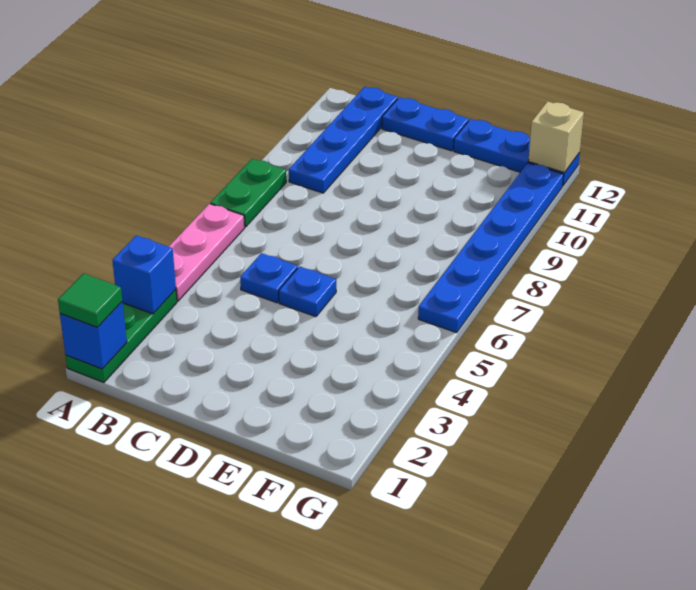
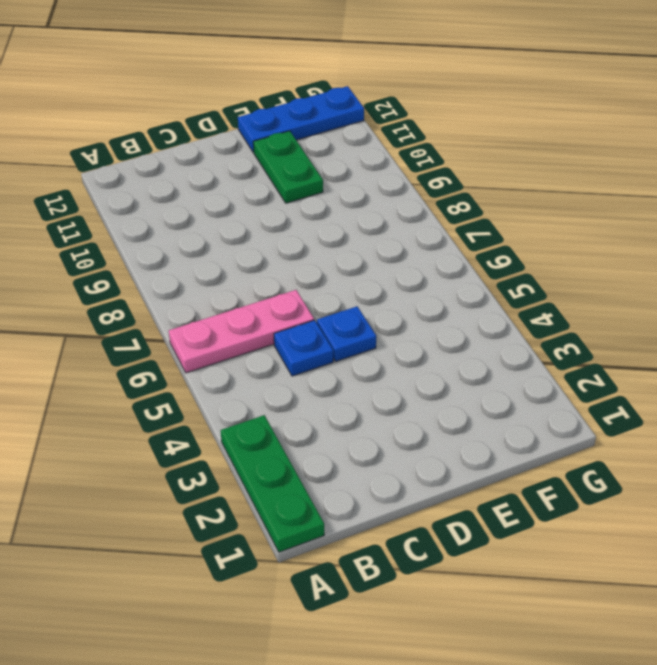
pink 1x3 plate [169,290,314,373] -> pink 1x3 plate turned to [169,204,245,301]
green 1x2 plate [253,131,323,203] -> green 1x2 plate moved to [210,159,286,227]
none -> blue 1x4 plate [289,87,398,193]
none -> blue 1x2 plate [382,97,469,151]
none -> blue 1x6 plate [418,163,564,333]

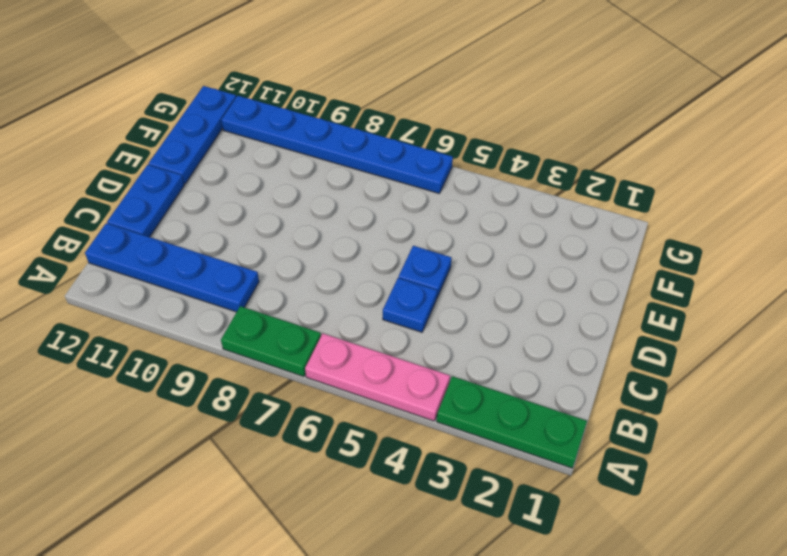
none -> blue 1x1 brick [60,302,127,369]
none -> blue 1x1 brick [112,235,176,314]
none -> tan 1x1 brick [528,101,584,173]

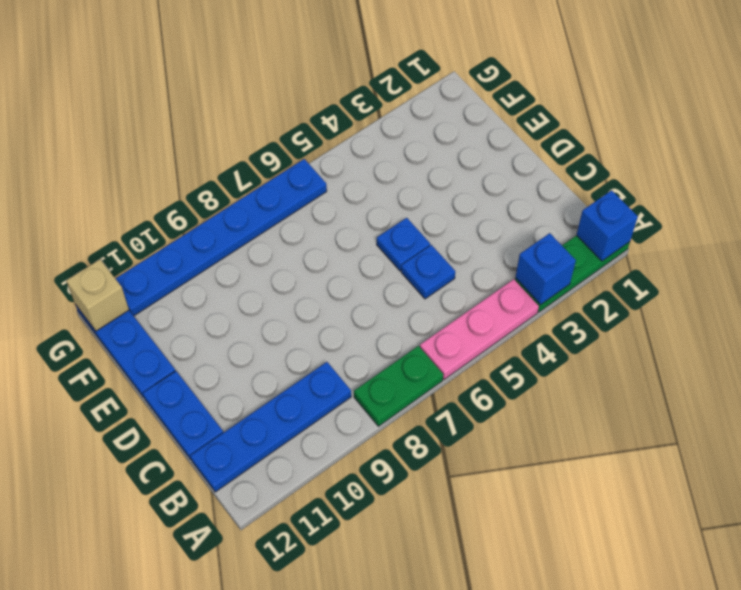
none -> green 1x1 tile [58,274,122,327]

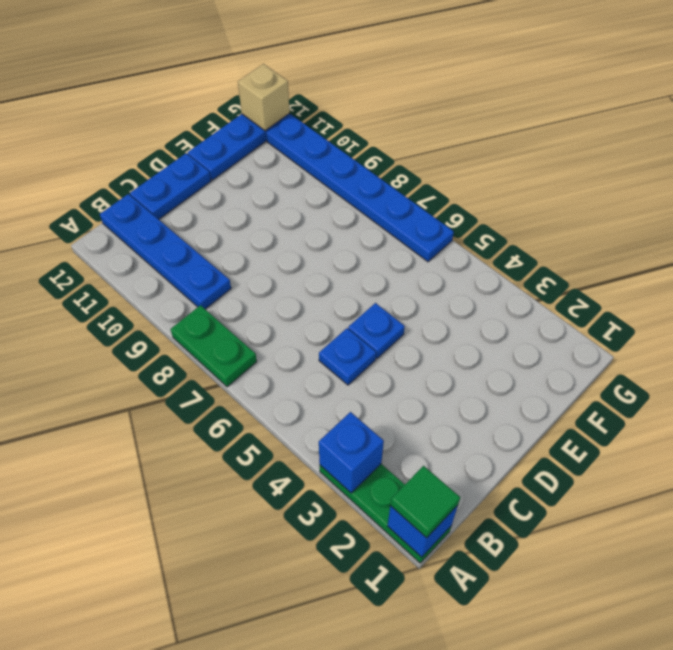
none -> pink 1x3 plate [169,204,245,301]

